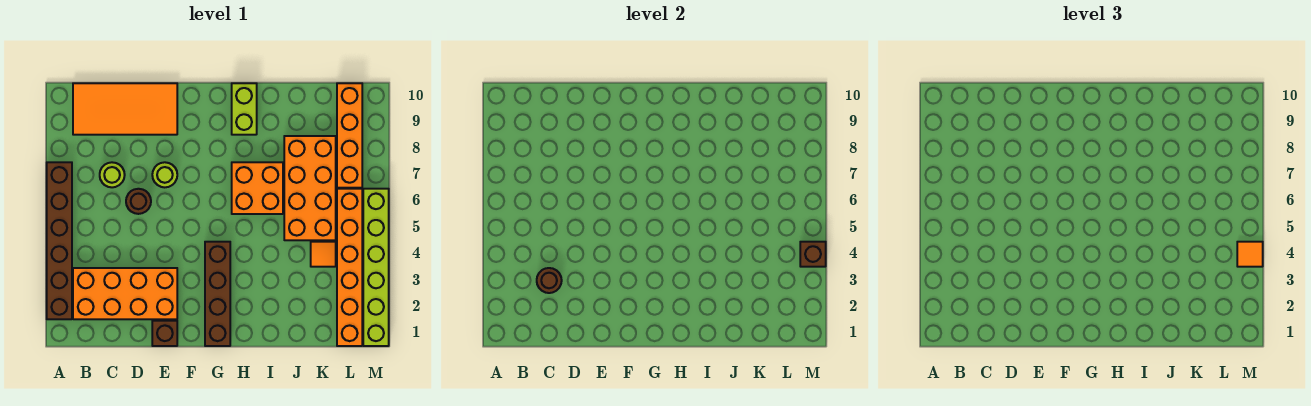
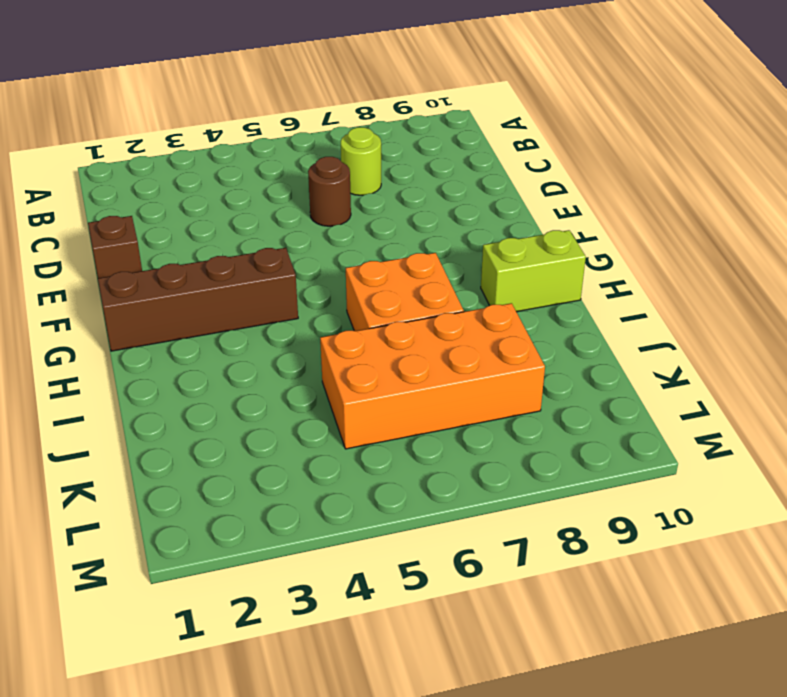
none -> brown 1x6 brick [47,162,72,319]
none -> orange 2x4 brick [73,268,177,319]
none -> orange 2x4 tile [73,83,177,135]

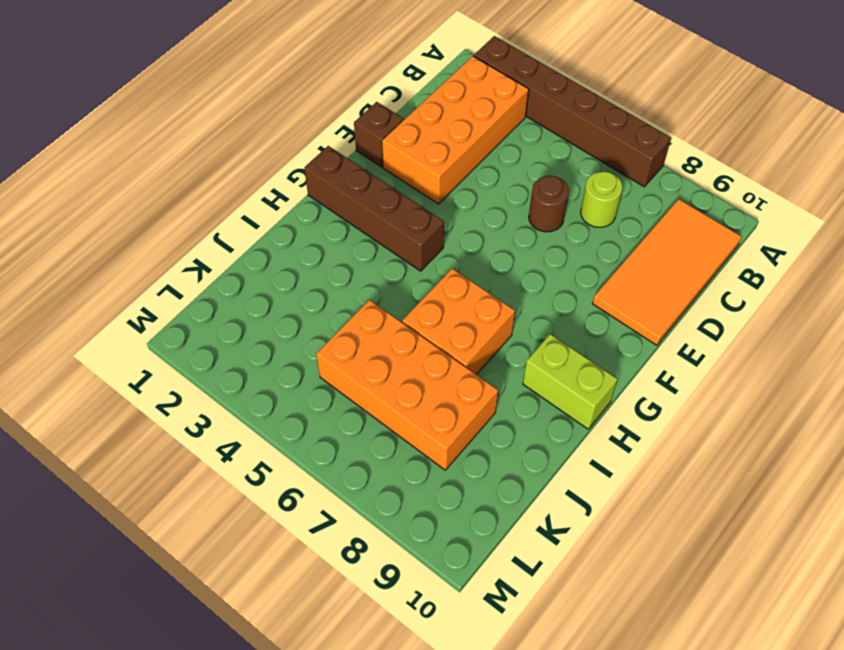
none -> lime 1x1 round brick [152,162,177,187]
none -> orange 1x1 tile [311,242,336,267]
none -> orange 1x6 brick [337,189,362,346]

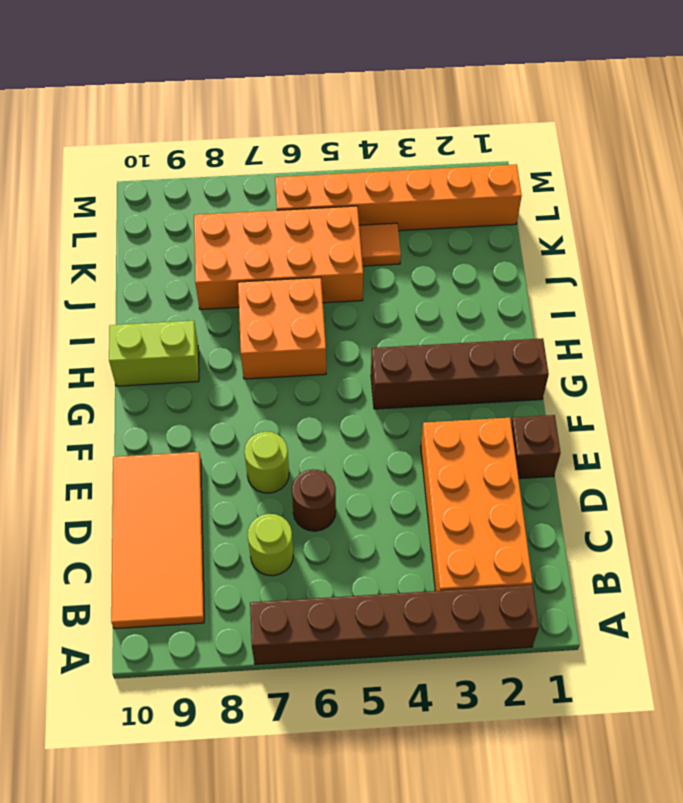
none -> orange 1x4 brick [337,83,362,188]
none -> lime 1x6 brick [363,189,389,346]
none -> brown 1x1 round brick [537,268,562,293]

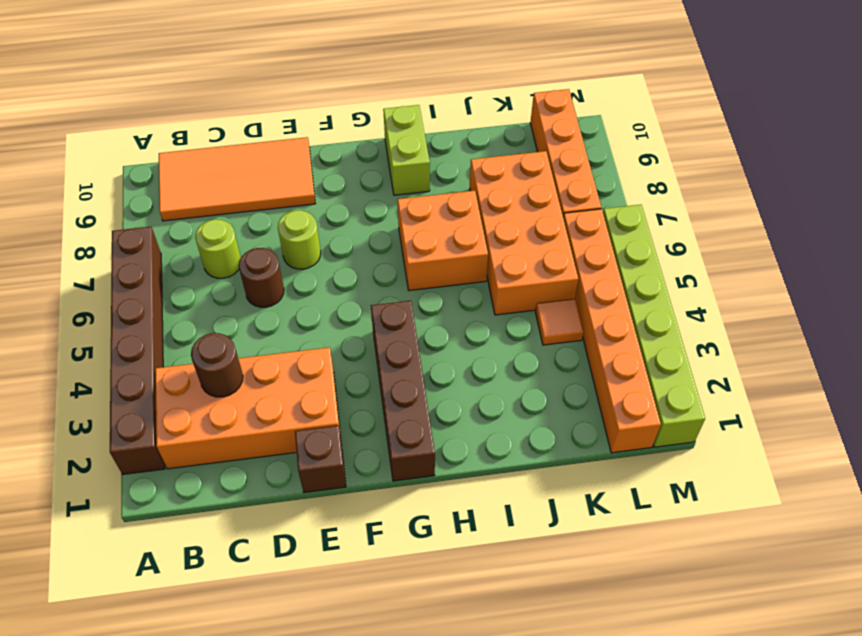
none -> brown 1x1 brick [800,242,826,267]
none -> orange 1x1 tile [1237,242,1263,267]

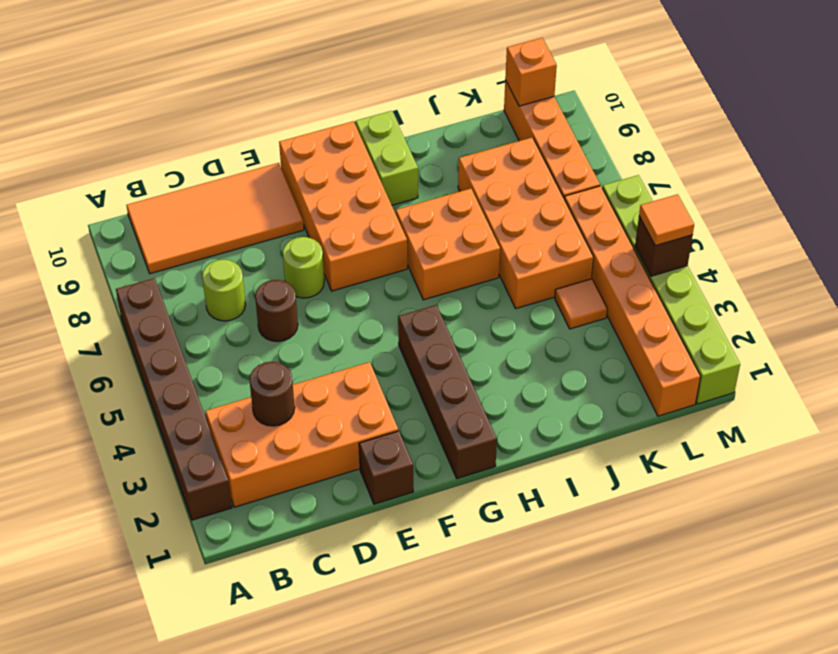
orange 2x4 brick [279,121,407,291] -> none
orange 1x1 brick [505,38,557,106] -> none

